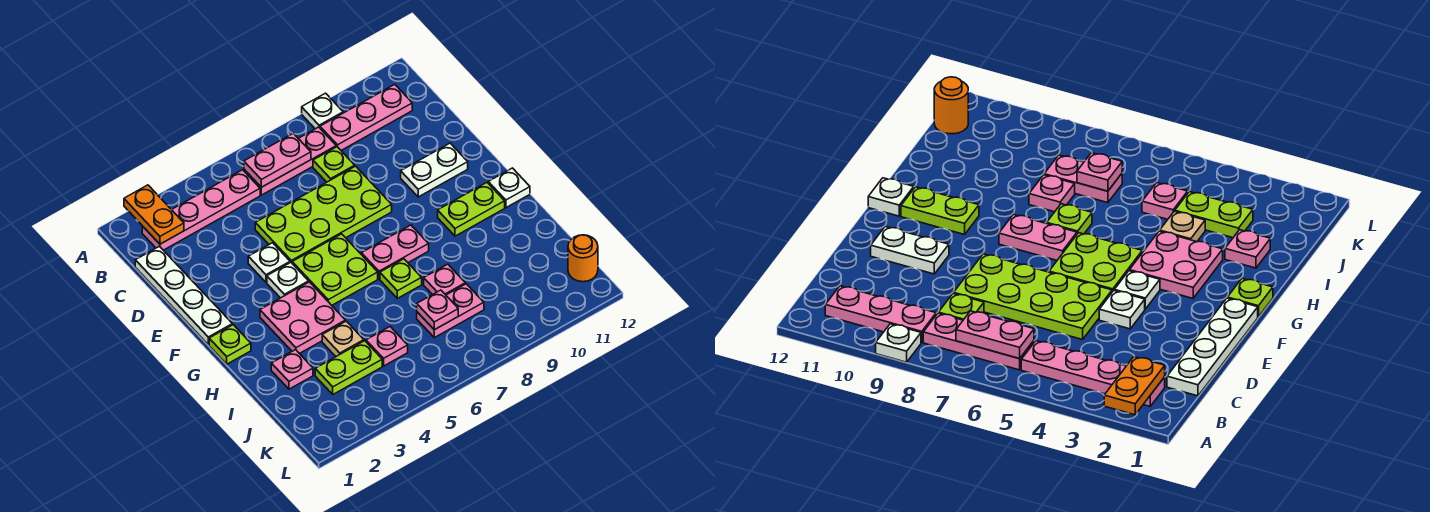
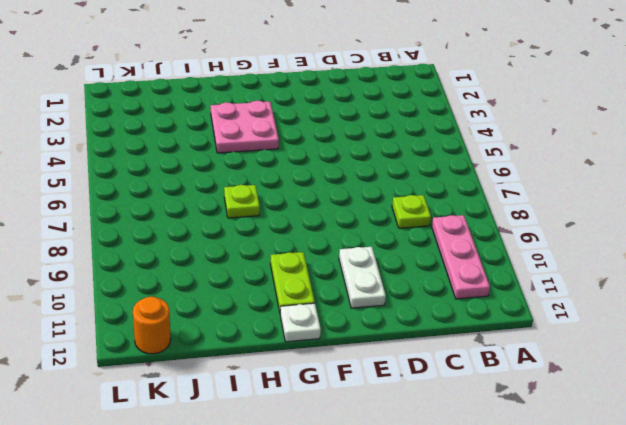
none -> white 1x1 plate [302,93,343,129]
none -> pink 1x4 plate [142,170,260,250]
none -> pink 1x3 plate [244,127,336,195]

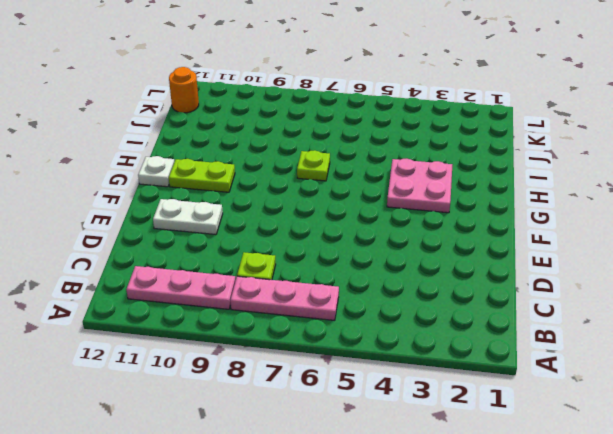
none -> white 1x1 plate [302,93,343,129]
none -> pink 1x4 plate [142,170,260,250]
none -> white 1x4 plate [135,246,232,345]

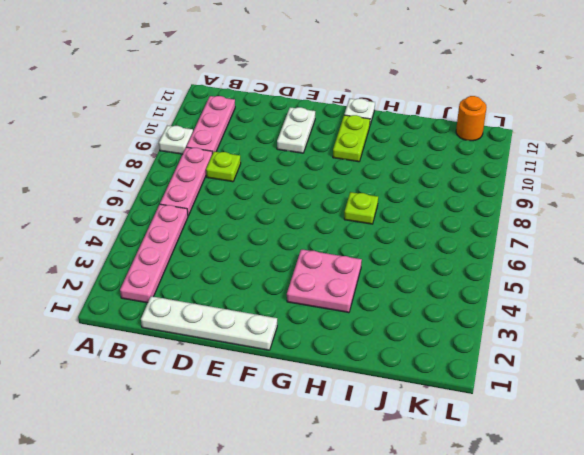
none -> lime 2x4 plate [255,166,392,263]
none -> white 1x1 plate [248,243,290,282]
none -> white 1x1 plate [267,263,309,298]

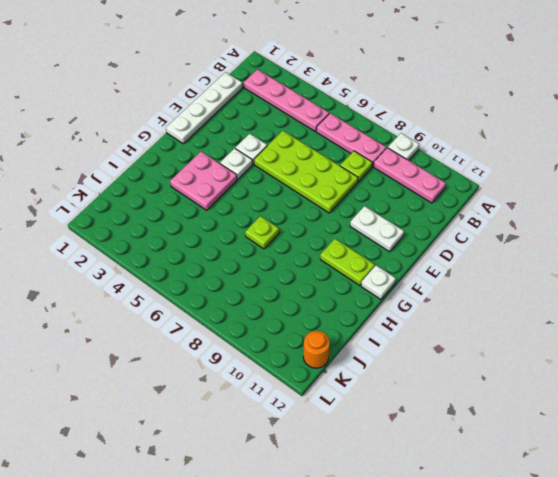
none -> lime 2x2 plate [292,234,378,305]
none -> lime 1x1 plate [209,325,251,364]
none -> pink 1x2 plate [361,225,429,279]

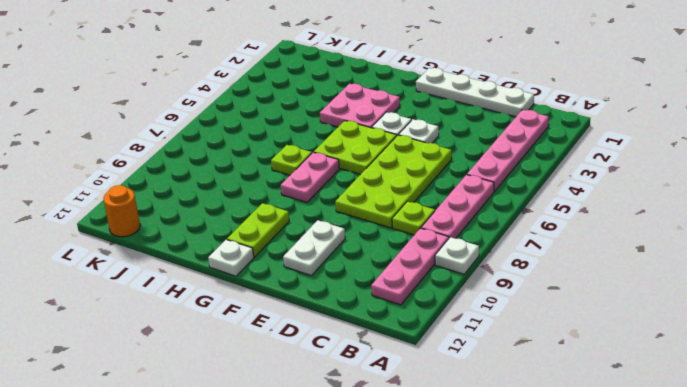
none -> lime 1x1 plate [209,325,251,364]
none -> pink 1x1 plate [271,350,313,389]
none -> tan 1x1 plate [322,321,364,356]

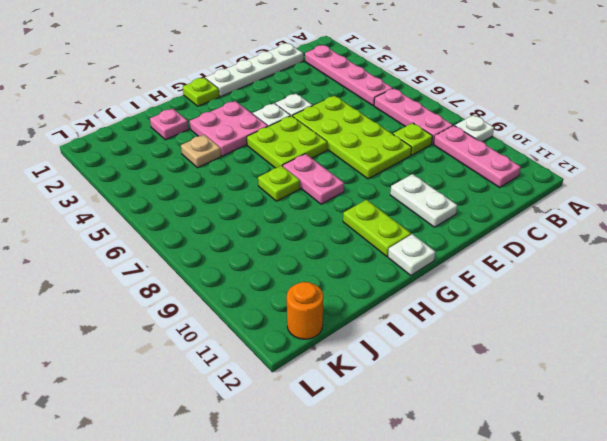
none -> pink 1x1 plate [424,264,465,295]
none -> lime 1x2 plate [315,341,382,394]
none -> pink 1x1 plate [366,327,408,366]

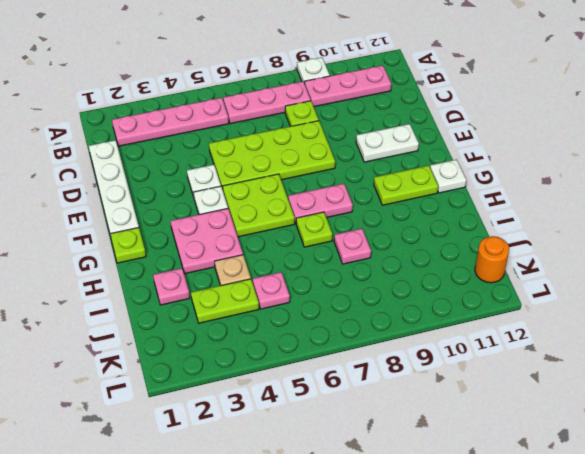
none -> pink 1x2 plate [417,284,484,338]
none -> orange 1x2 plate [124,185,184,244]
none -> pink 1x2 plate [244,133,311,187]

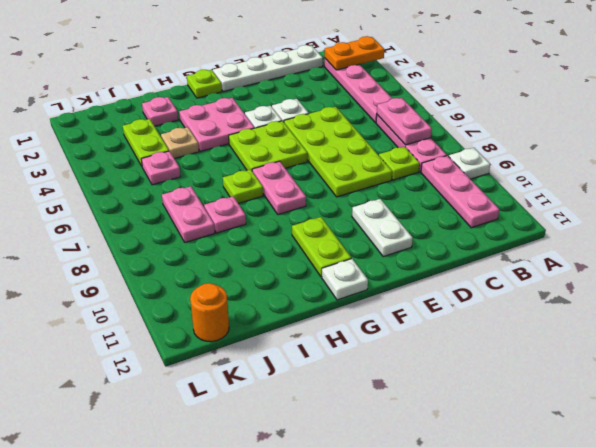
none -> pink 1x1 plate [417,290,458,330]

